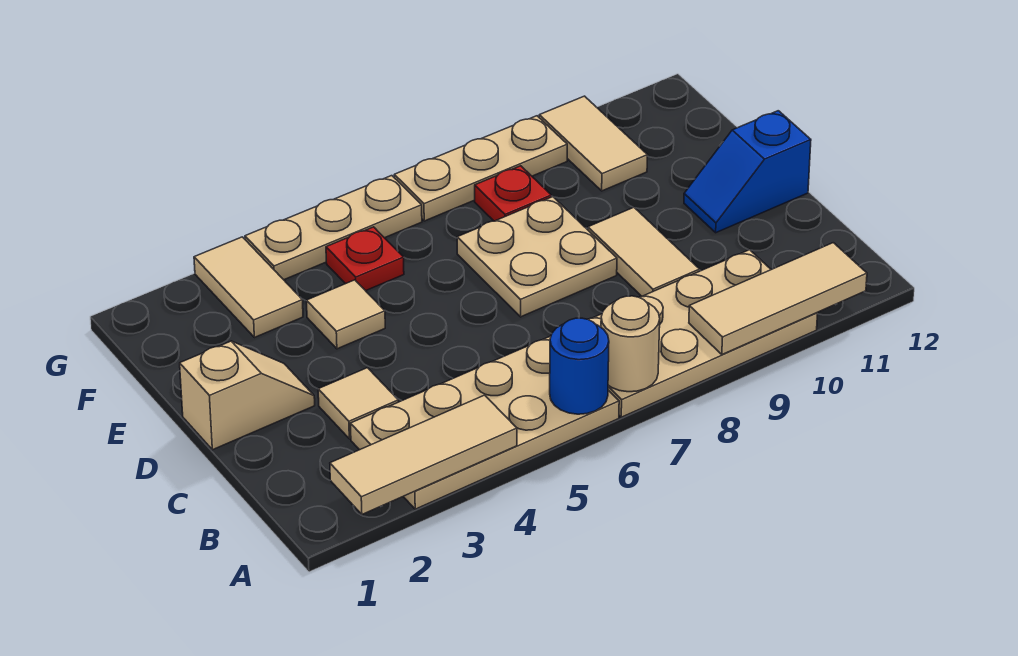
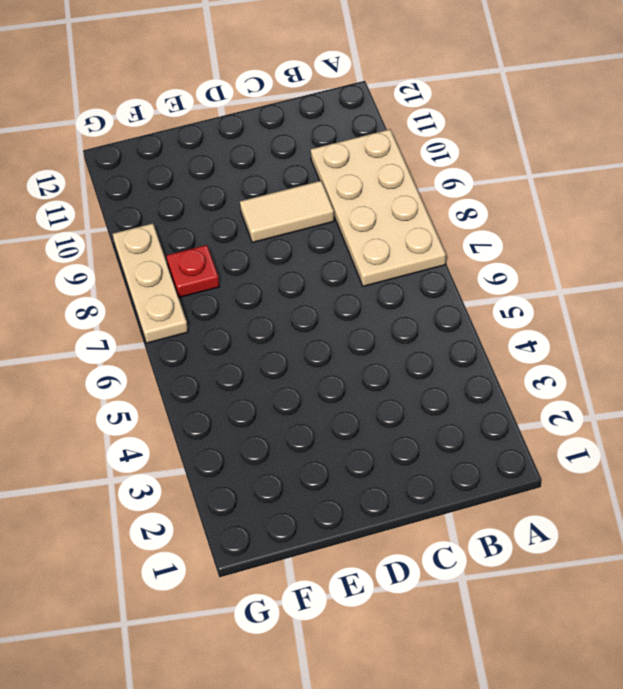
none -> tan 2x4 plate [350,336,619,509]
none -> tan 1x1 tile [318,368,398,439]
none -> tan 1x2 slope [180,341,315,450]

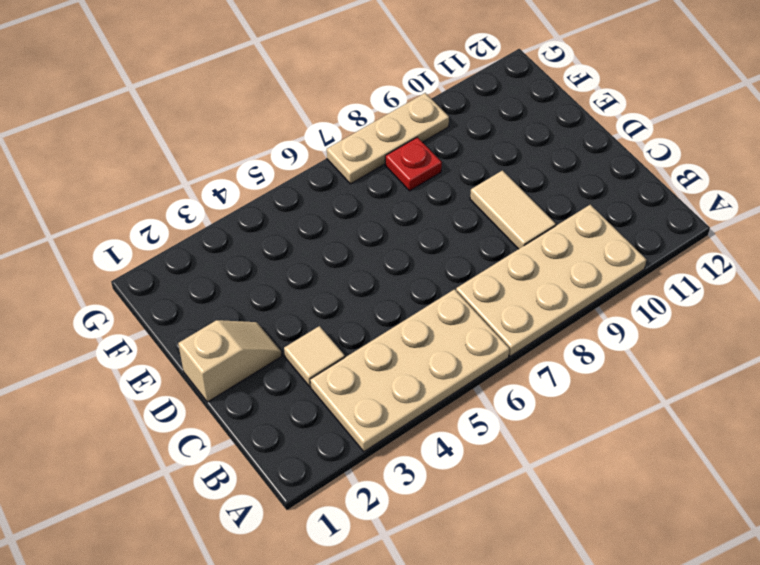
none -> tan 2x2 plate [457,197,617,317]
none -> blue 1x2 slope [684,111,811,233]
none -> tan 1x1 tile [306,280,385,349]

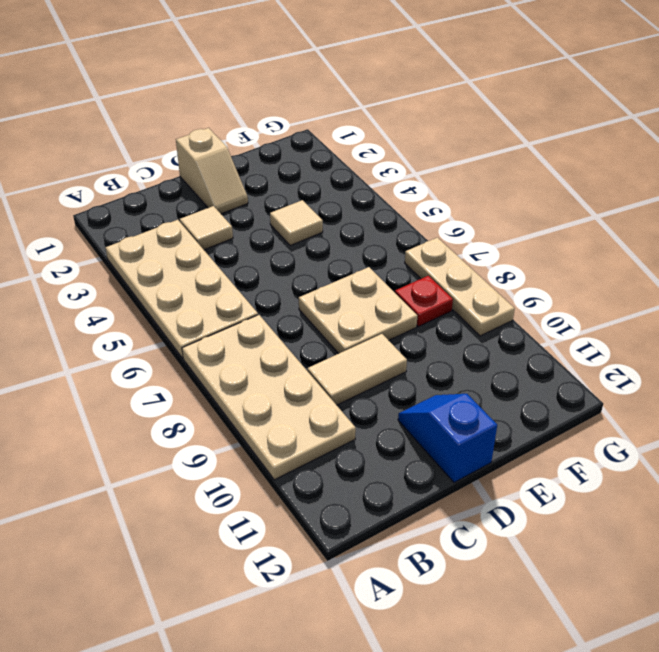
none -> tan 1x2 tile [194,237,303,338]
none -> red 1x1 plate [326,227,404,291]
none -> tan 1x2 tile [539,96,647,191]

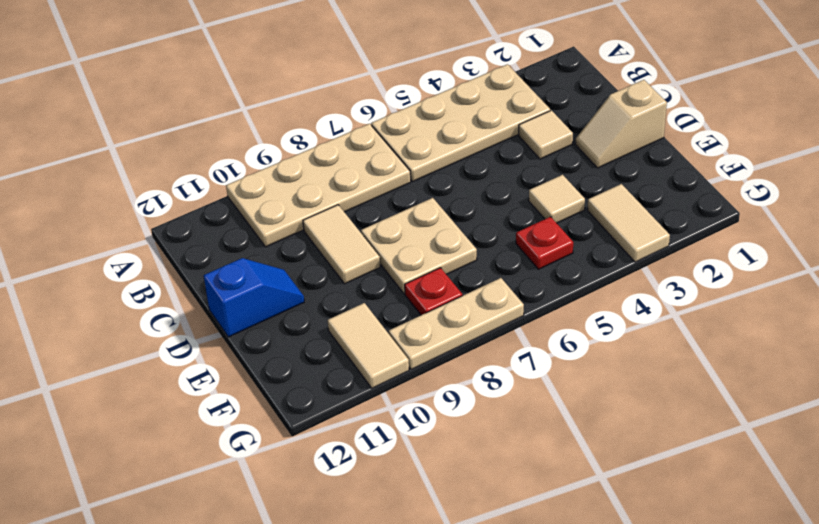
none -> tan 1x3 plate [245,176,422,280]
none -> tan 1x3 tile [330,395,517,514]
none -> blue 1x1 round brick [550,318,609,414]

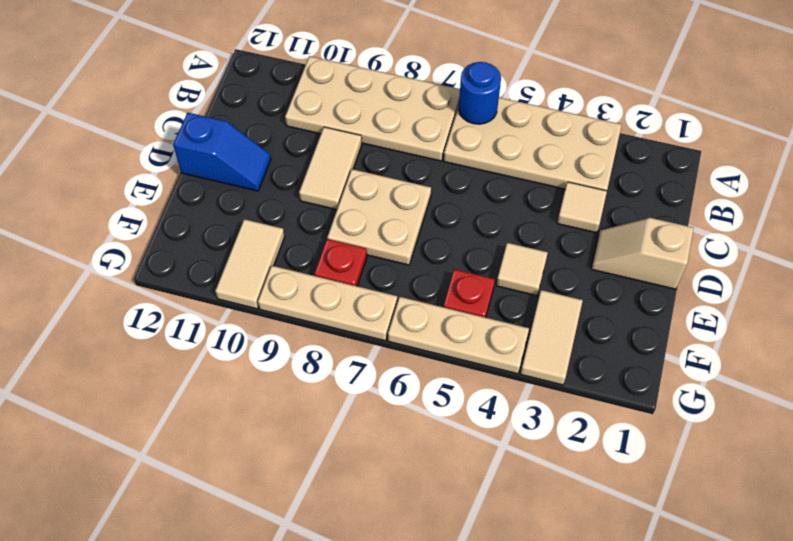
none -> tan 1x3 tile [330,395,517,514]
none -> tan 1x1 round brick [601,296,660,392]
none -> tan 1x3 tile [689,243,867,355]

